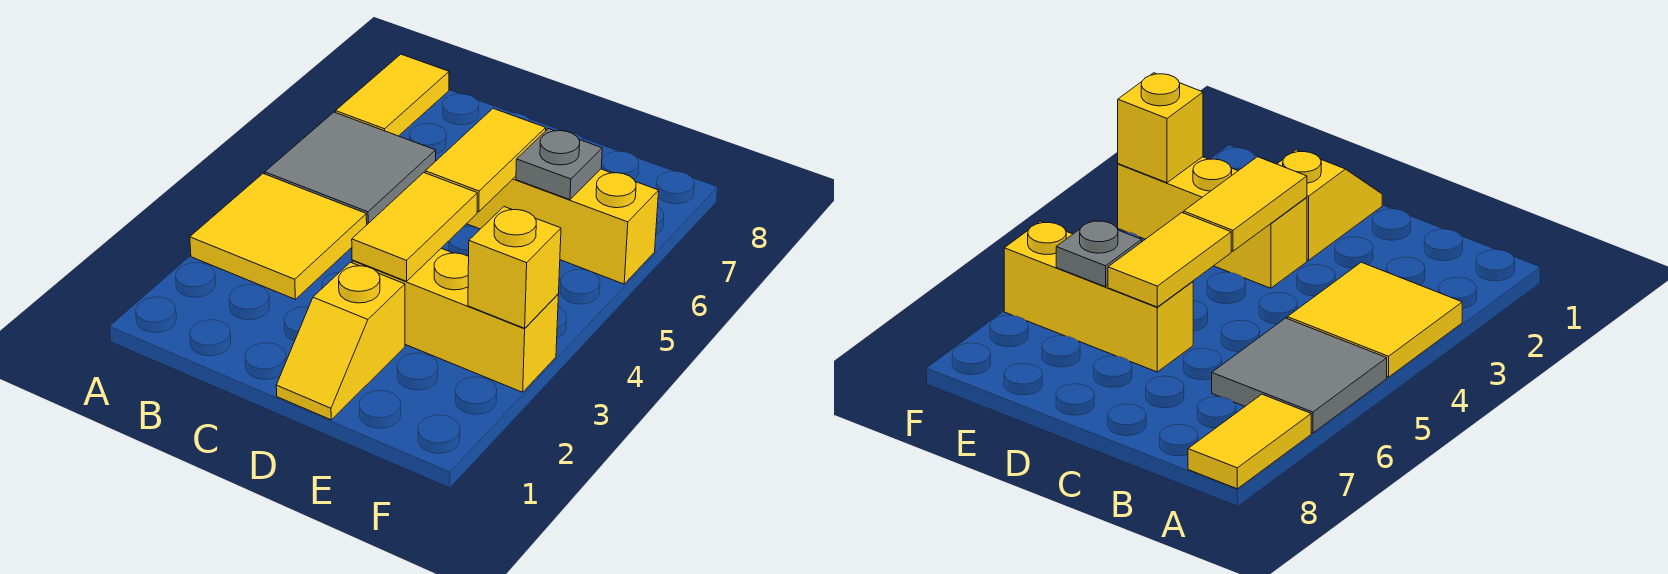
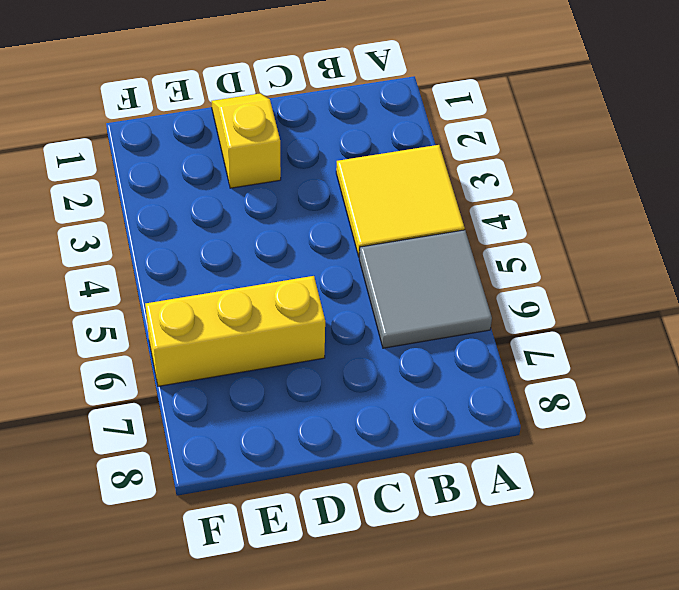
none -> yellow 1x2 tile [336,54,449,136]
none -> yellow 1x3 brick [352,248,558,392]

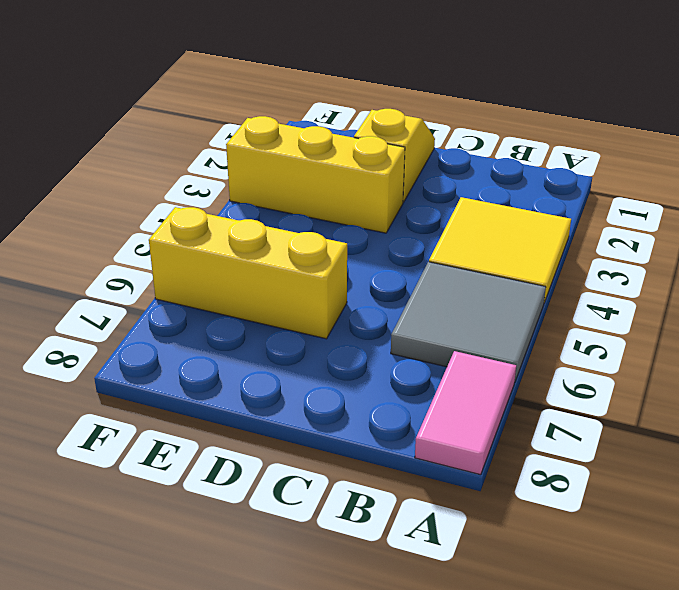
pink 1x2 tile [415,351,516,475] -> yellow 1x2 tile [336,54,449,136]
none -> yellow 1x2 tile [352,173,477,281]
none -> yellow 1x2 tile [425,109,546,212]

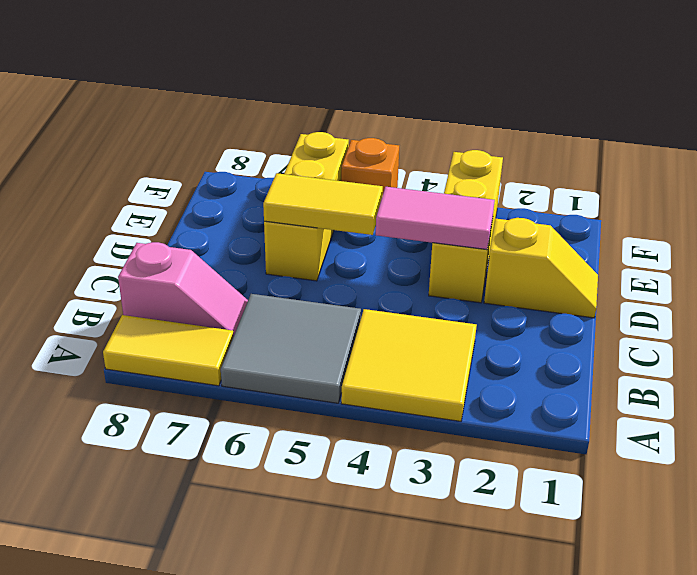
pink 1x2 slope [118,242,248,336] -> none
pink 1x2 tile [376,187,495,250] -> yellow 1x2 tile [352,173,477,281]
orange 1x1 brick [341,138,399,196] -> none
none -> grey 1x1 plate [516,129,602,200]
none -> yellow 1x1 brick [468,207,561,328]

